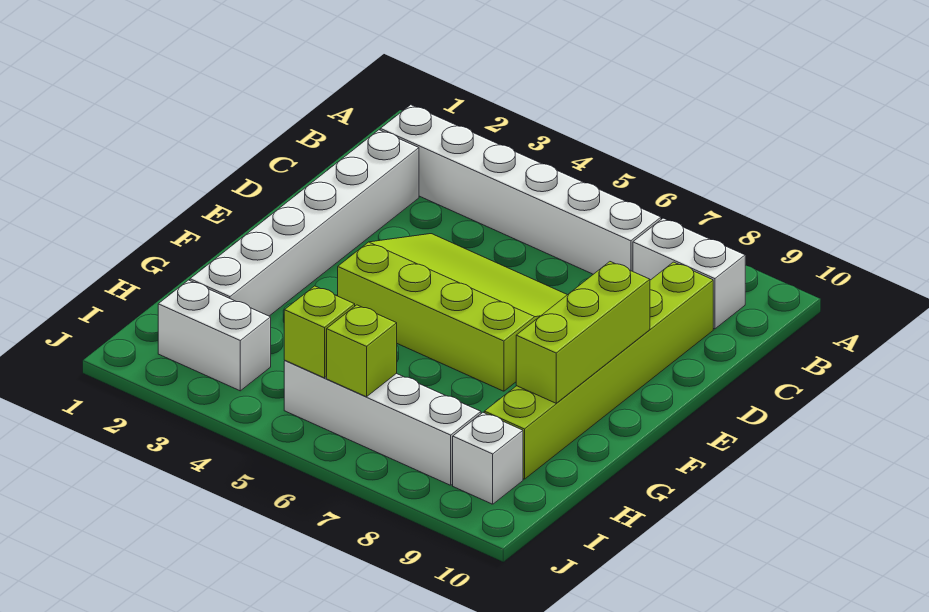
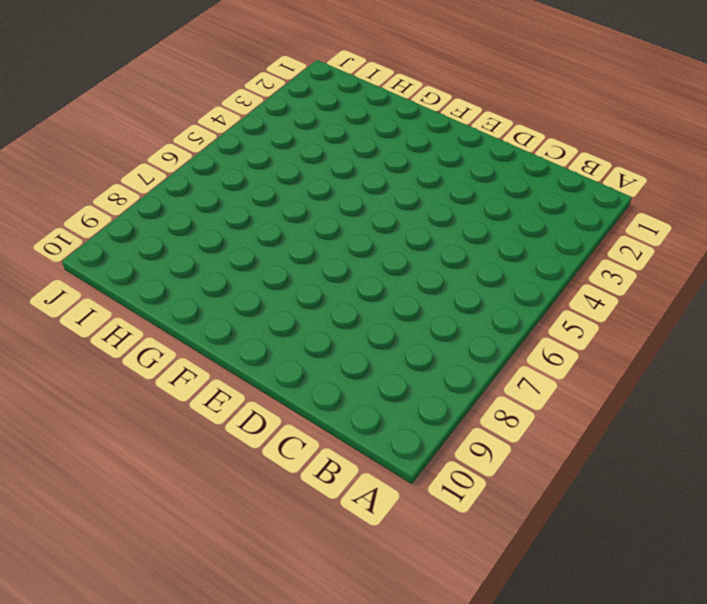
none -> white 1x6 brick [380,105,661,274]
none -> white 1x2 brick [633,218,745,329]

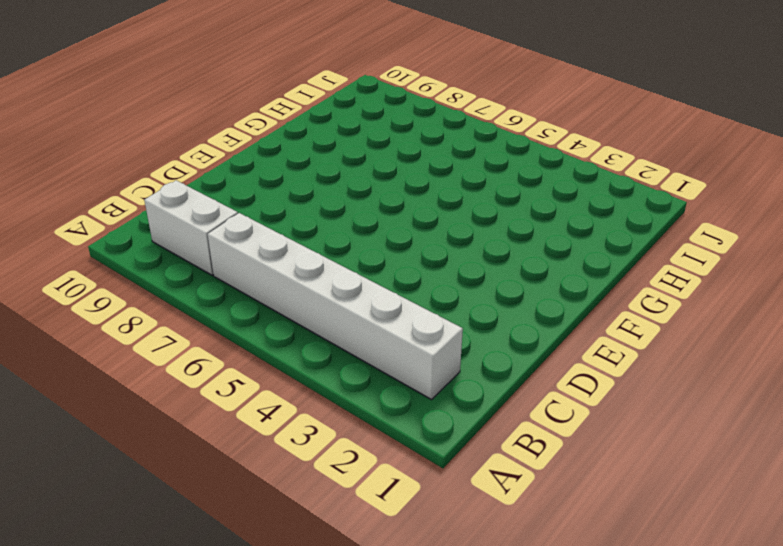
none -> white 1x6 brick [190,130,419,316]
none -> lime 1x6 brick [484,262,713,479]

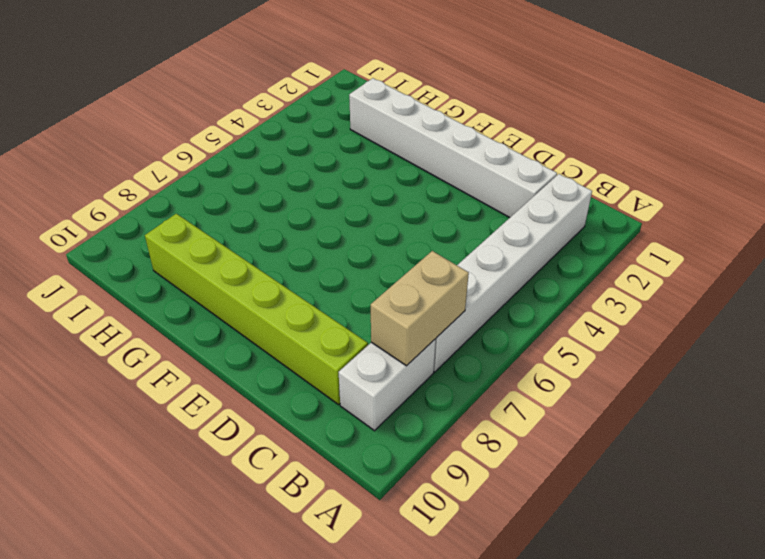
tan 1x2 brick [371,251,469,366] -> none
none -> lime 3x4 slope [338,234,567,391]
none -> white 1x2 brick [158,280,271,391]

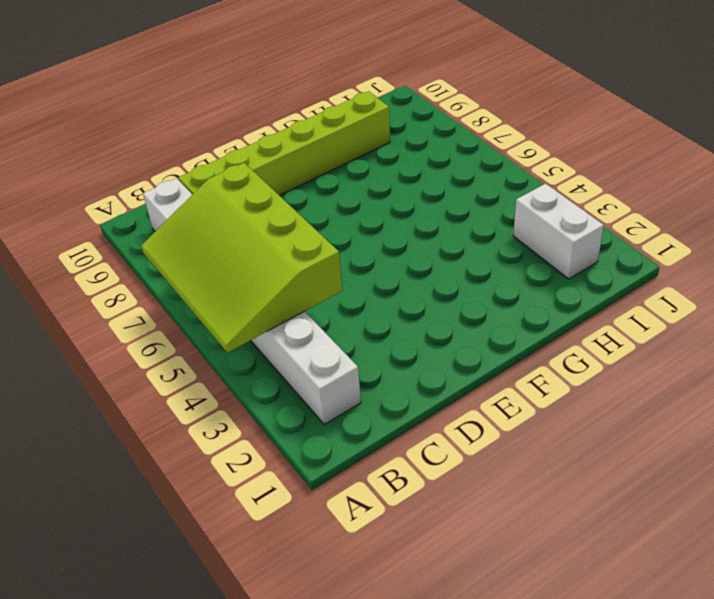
lime 3x4 slope [141,163,343,353] -> lime 3x4 slope moved to [338,234,567,391]
none -> white 1x6 brick [190,130,419,316]
none -> white 1x4 brick [284,361,481,485]

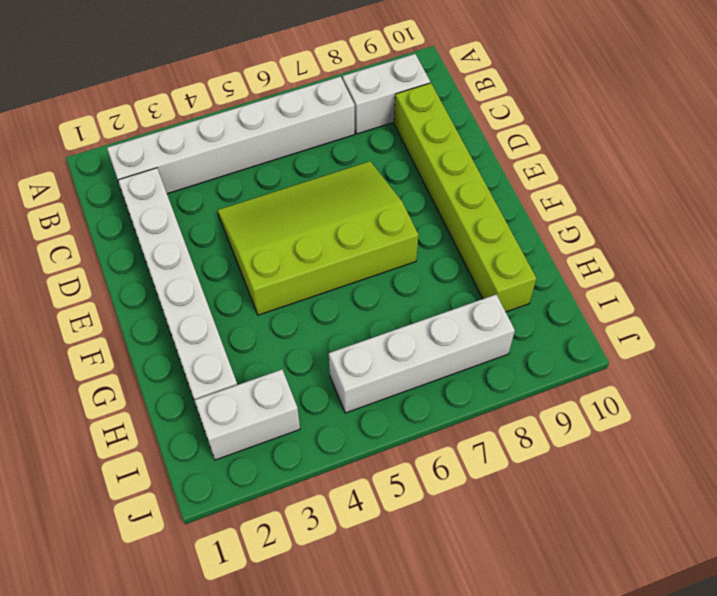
none -> white 1x1 brick [453,413,523,504]
none -> lime 1x3 brick [516,262,650,403]

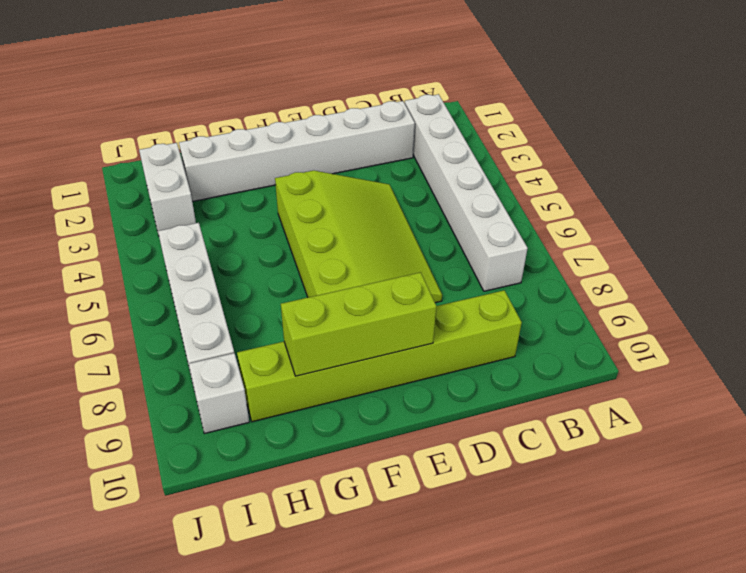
none -> white 1x2 brick [633,218,745,329]
none -> lime 1x1 brick [284,286,355,378]

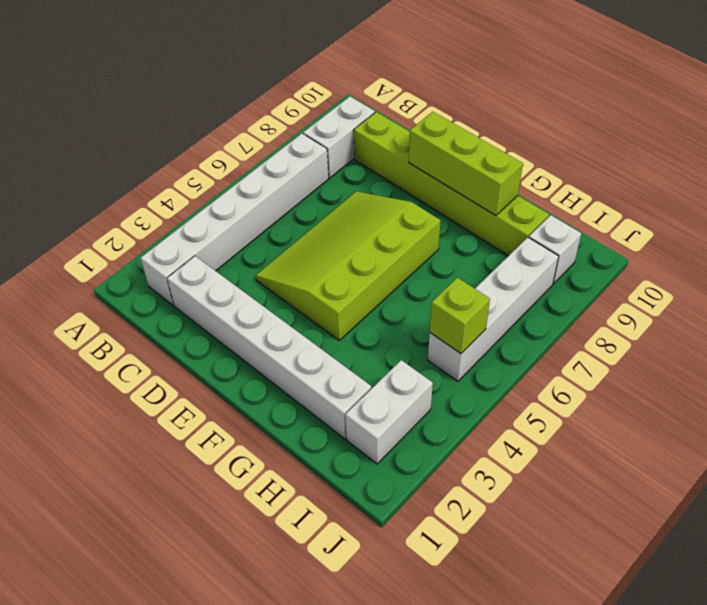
none -> lime 1x1 brick [327,305,397,397]

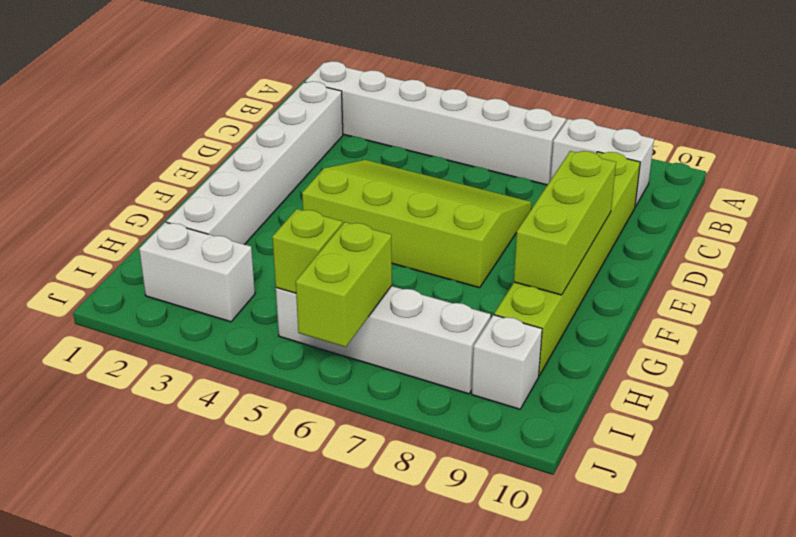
lime 1x2 brick [296,222,392,347] -> lime 1x1 brick [327,305,397,397]

